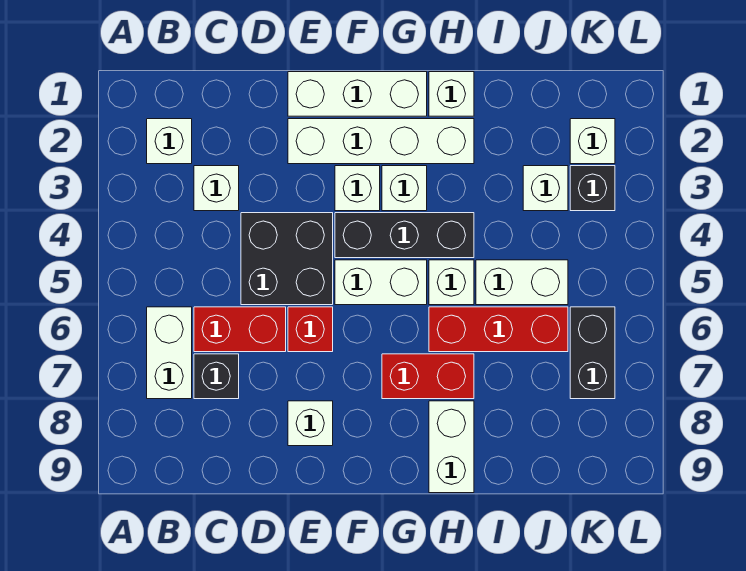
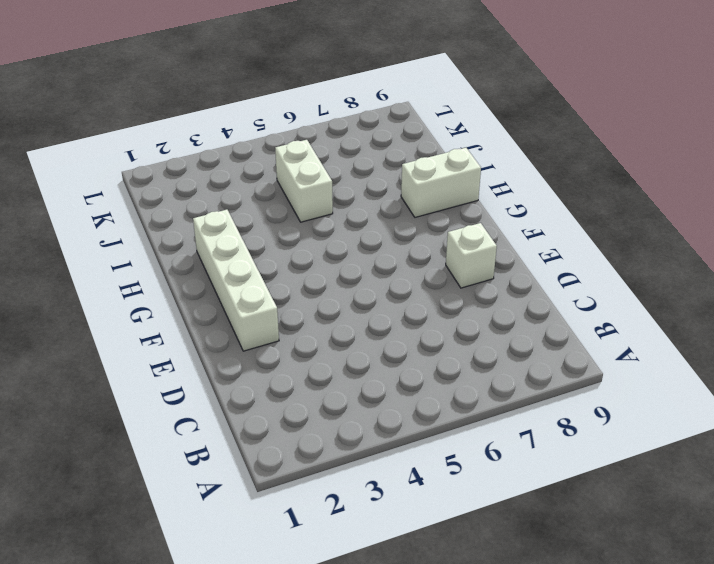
none -> white 1x1 brick [147,119,192,164]
none -> white 1x2 brick [147,307,192,399]
none -> white 1x1 brick [194,166,239,211]

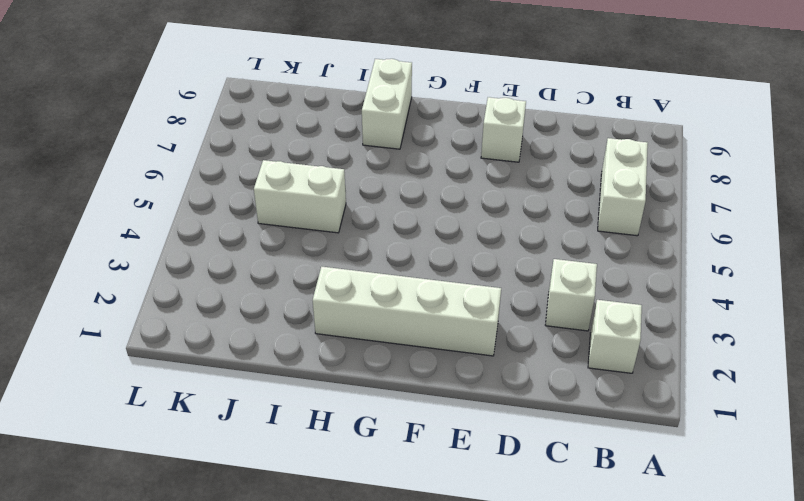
none -> red 1x2 brick [194,307,286,352]
none -> black 1x1 brick [194,354,239,399]
none -> black 2x2 brick [241,213,333,305]

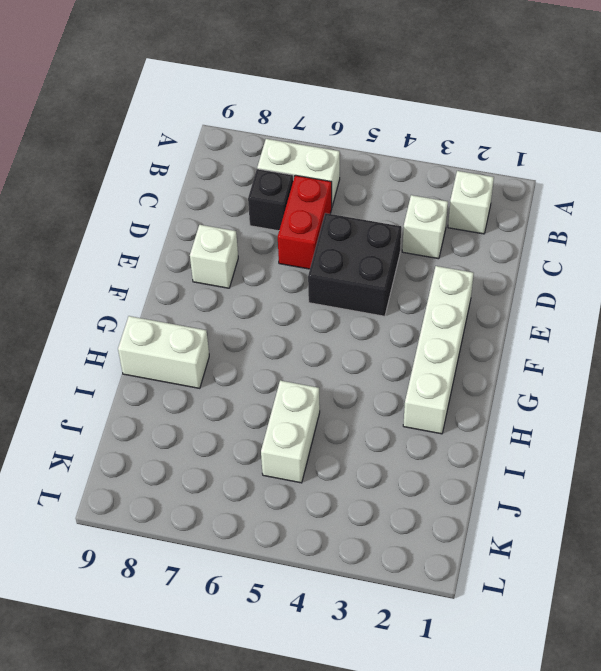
none -> white 1x3 brick [288,72,427,116]
none -> red 1x1 brick [288,307,333,352]
none -> white 1x1 brick [335,166,380,211]

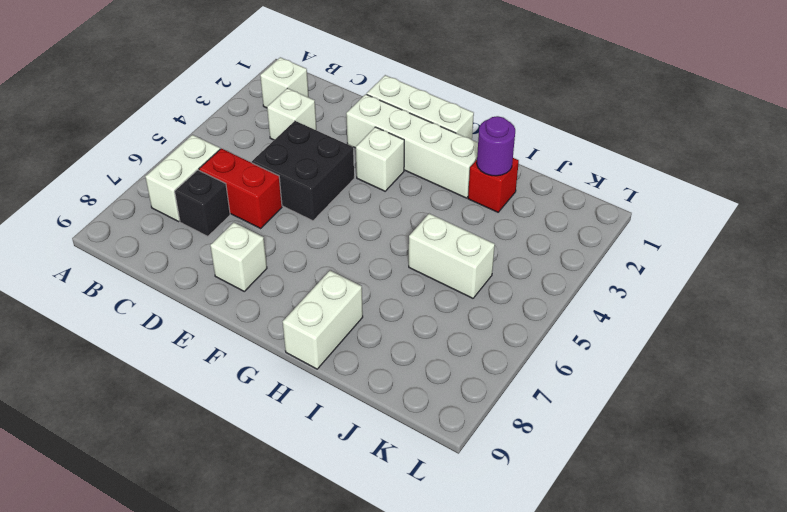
red 1x1 brick [468,158,519,212] -> red 1x1 brick moved to [288,307,333,352]
purple 1x1 round brick [477,116,515,176] -> none
none -> black 1x3 brick [335,213,474,258]
none -> white 1x2 brick [335,260,427,305]
none -> white 1x1 brick [382,166,427,211]

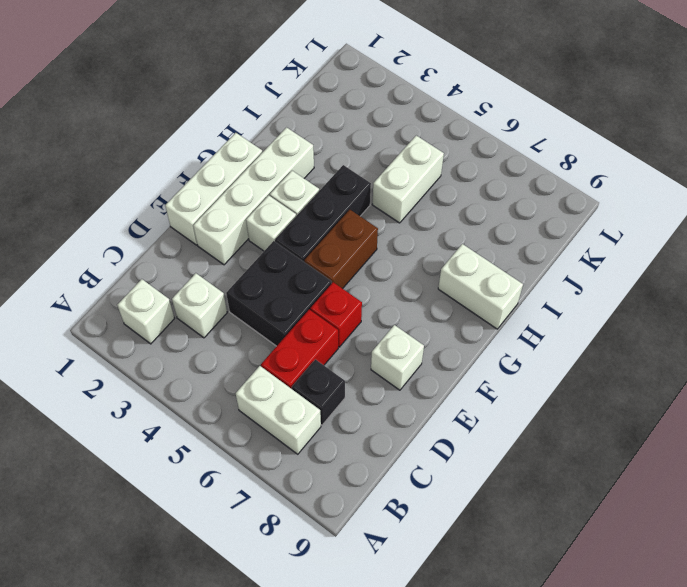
brown 1x2 brick [304,210,378,289] -> white 1x2 brick [335,260,427,305]
none -> red 1x2 brick [382,354,474,399]
none -> white 1x1 brick [429,72,474,116]
none -> white 1x1 brick [429,260,474,305]

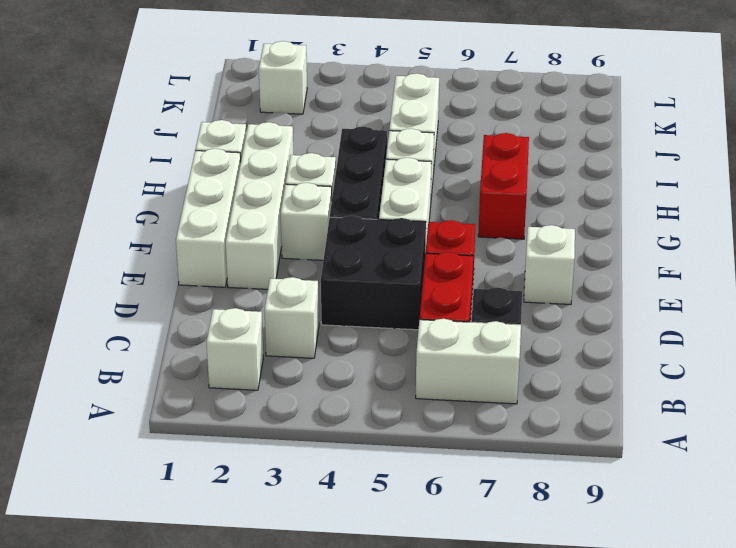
none -> red 1x3 brick [429,307,568,352]
none -> white 1x2 brick [429,401,474,493]
none -> white 1x1 brick [523,166,568,211]

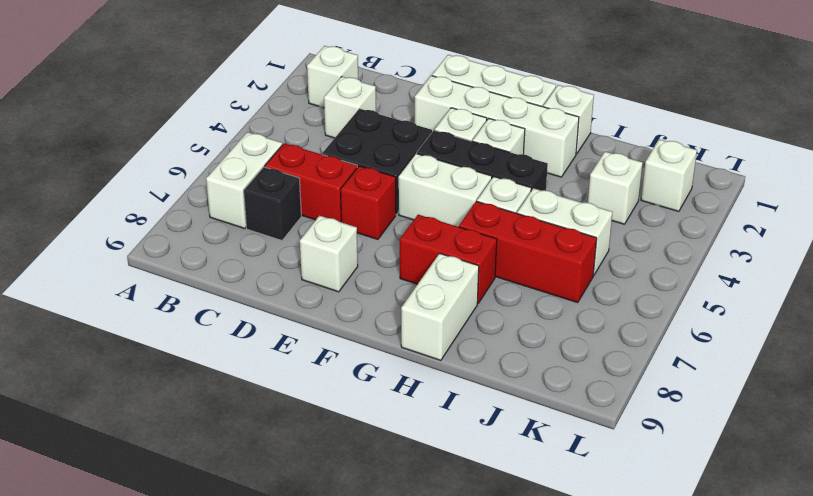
none -> black 1x1 brick [570,166,615,211]
none -> black 1x2 brick [570,307,615,399]

